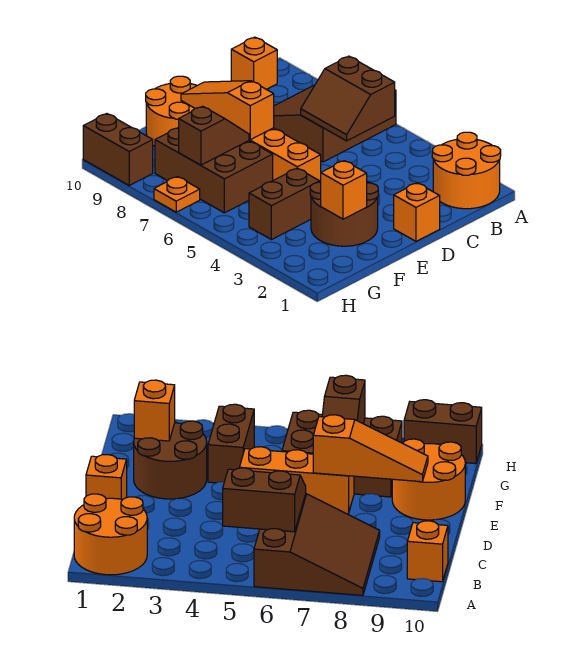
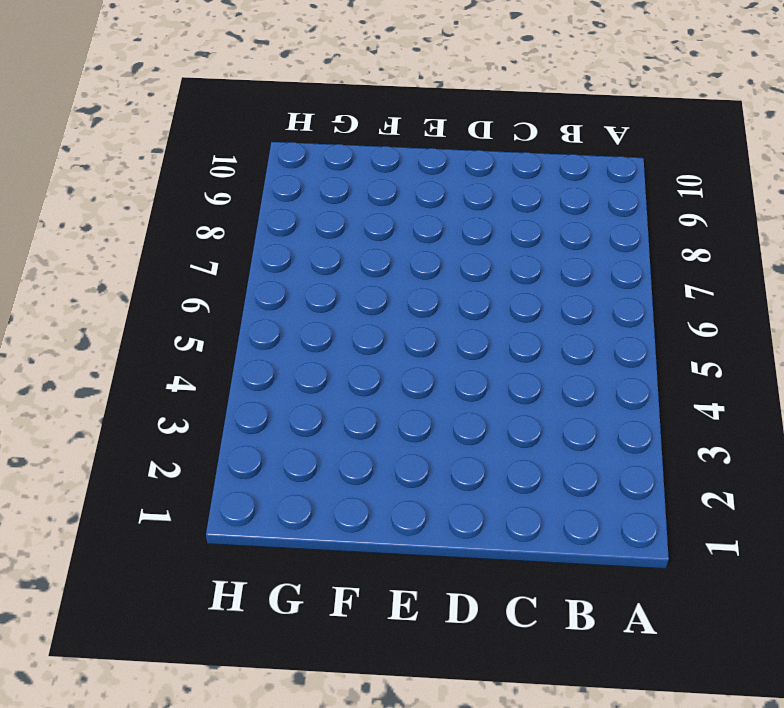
none -> orange 2x2 round brick [432,132,501,209]
none -> brown 3x3 slope [274,85,396,162]
none -> orange 1x1 brick [231,37,277,89]

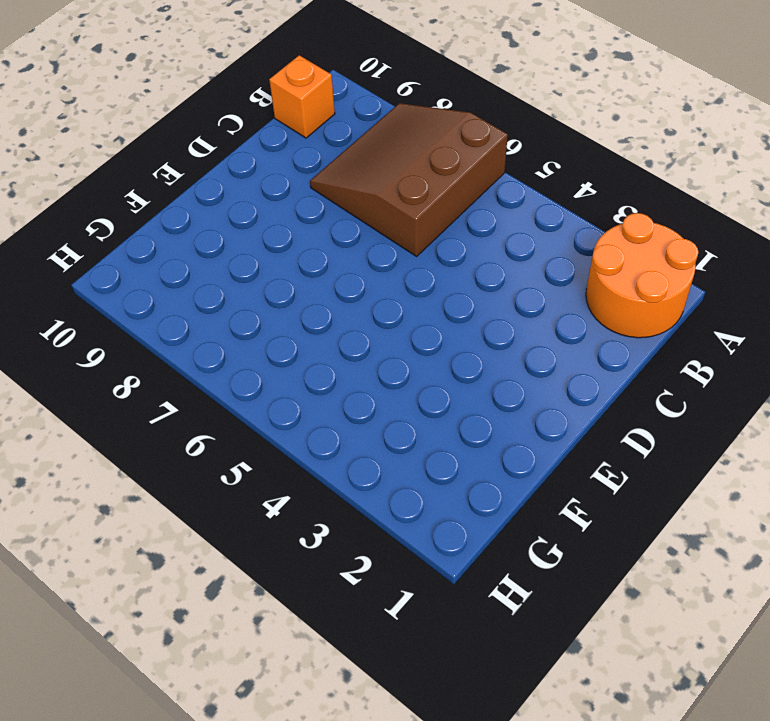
none -> orange 1x1 brick [394,183,440,241]
none -> brown 2x2 round brick [310,181,378,246]
none -> orange 1x3 brick [249,128,321,182]

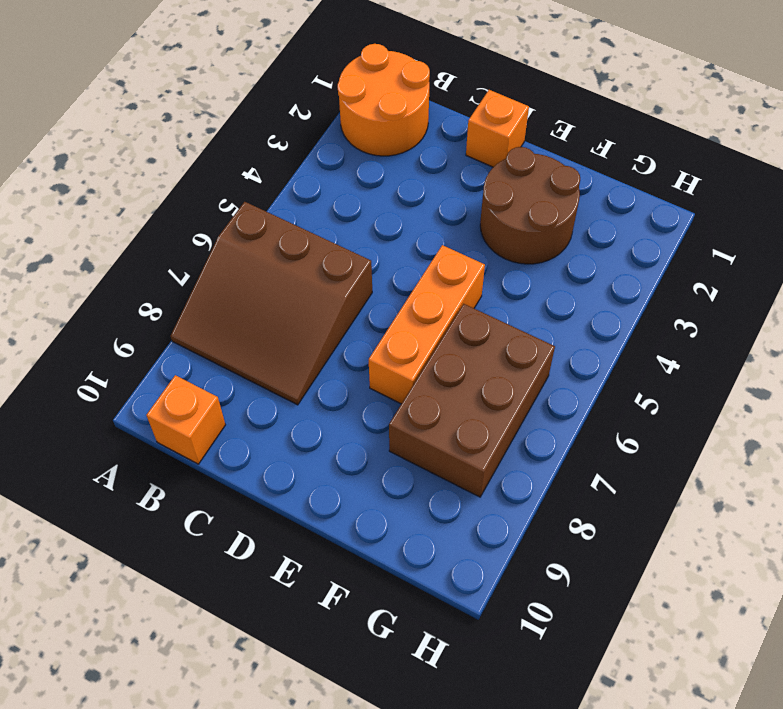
none -> orange 2x2 round brick [146,76,197,146]
none -> brown 1x2 brick [249,168,320,240]
none -> orange 1x1 plate [154,177,200,212]

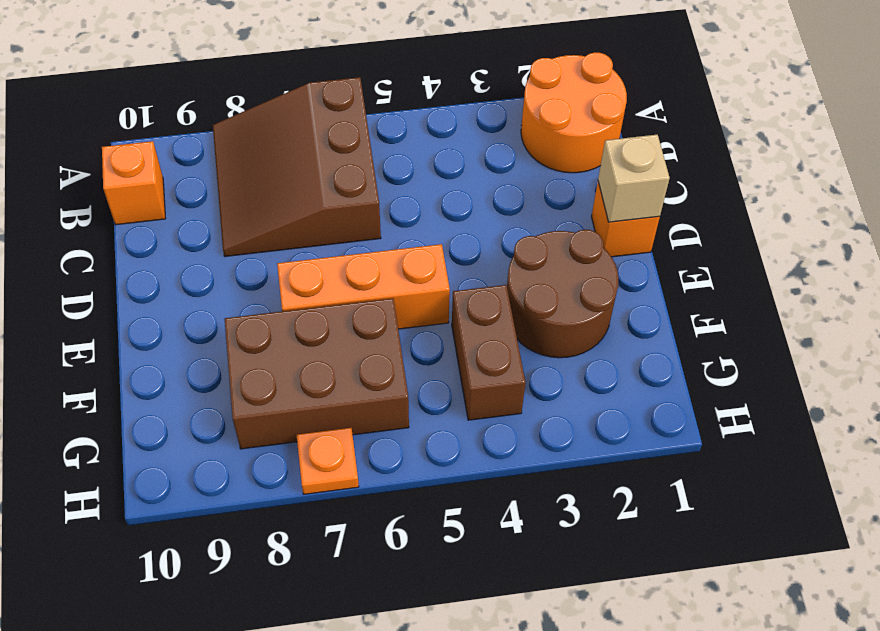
tan 1x1 brick [598,135,670,222] -> none
none -> orange 2x2 round brick [146,76,197,146]
none -> brown 1x2 brick [83,114,153,185]
none -> brown 2x2 slope [301,56,395,141]

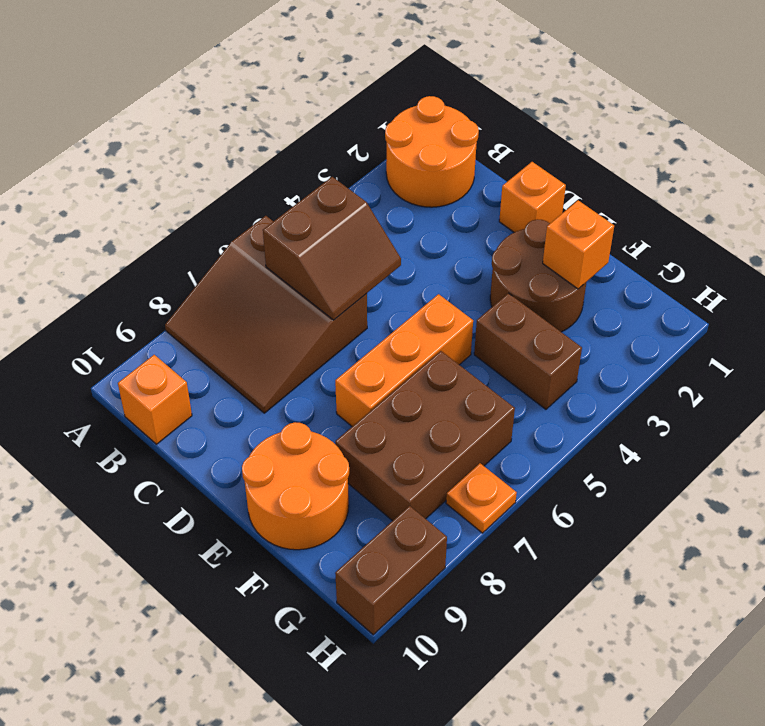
none -> orange 1x3 slope [181,81,274,140]
none -> brown 1x2 slope [179,106,249,165]

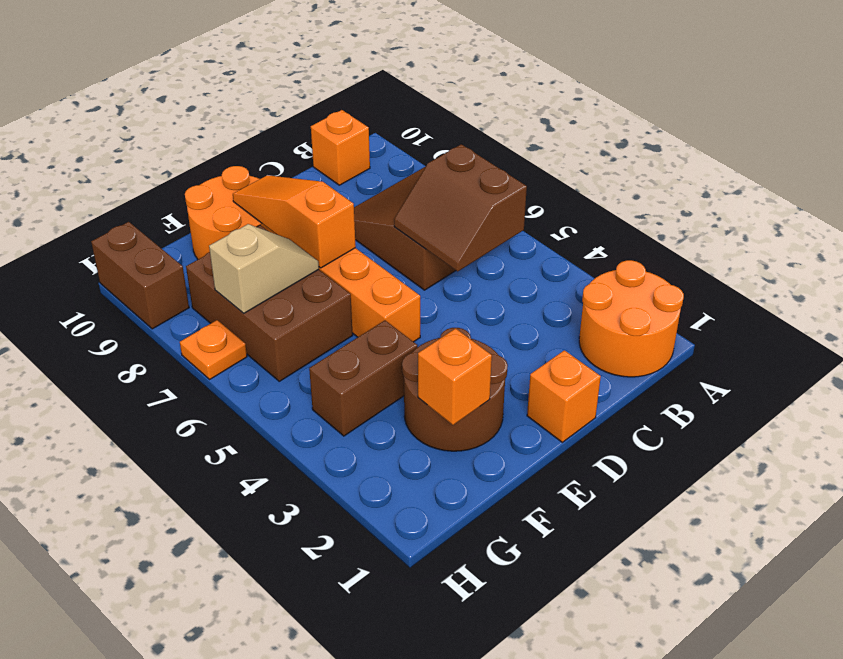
tan 1x2 slope [209,224,319,313] -> brown 1x2 slope [179,106,249,165]

